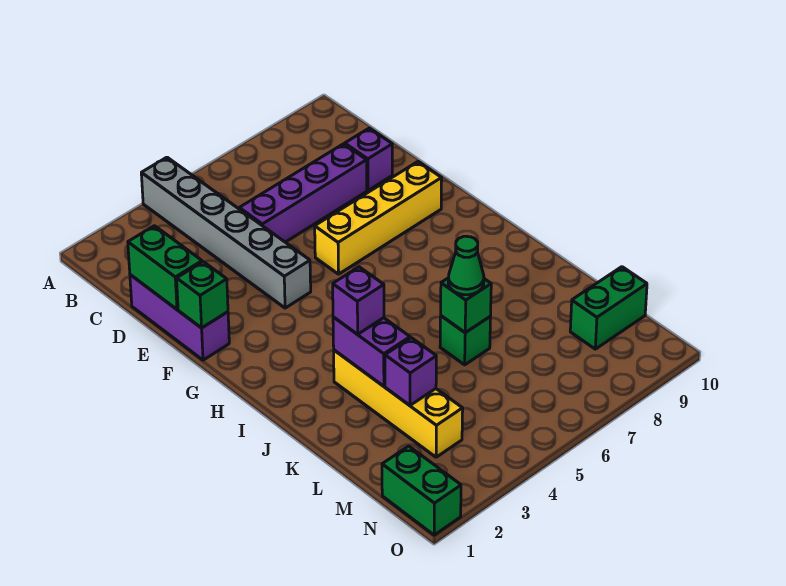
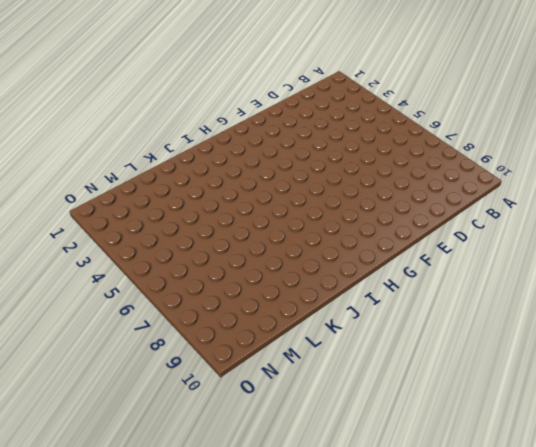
none -> grey 1x6 brick [141,157,311,308]
none -> purple 1x3 brick [130,275,229,360]
none -> purple 1x4 brick [239,144,367,242]

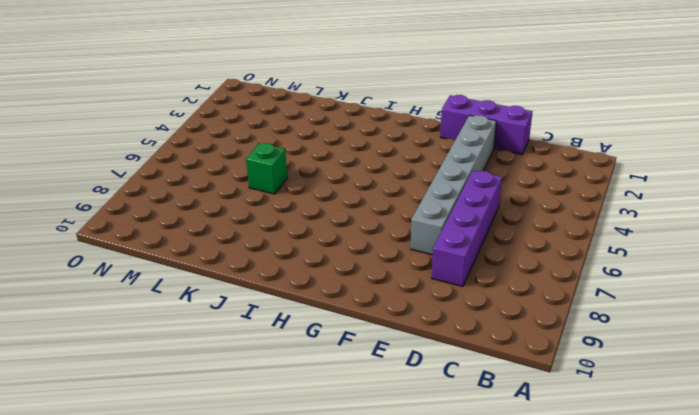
grey 1x6 brick [411,115,496,255] -> grey 1x6 brick turned to [141,157,311,308]
none -> purple 1x1 brick [345,128,392,190]
none -> yellow 1x4 brick [315,162,442,274]
none -> yellow 1x4 brick [334,350,463,457]

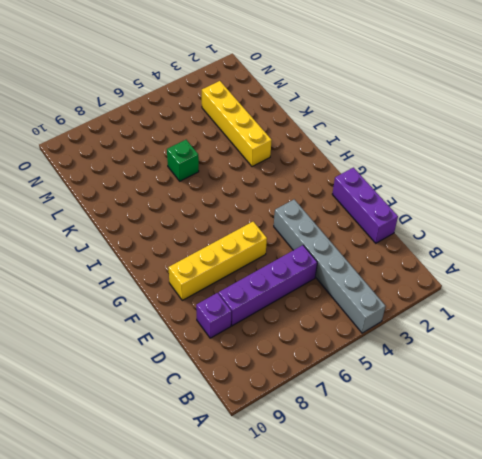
none -> green 1x2 brick [570,267,647,349]
none -> green 1x2 brick [382,446,461,535]
none -> green 1x2 brick [128,226,202,309]

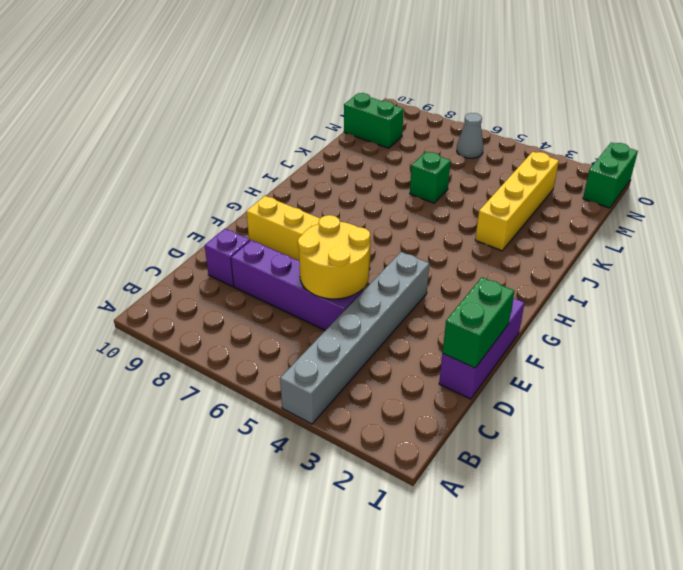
yellow 2x2 round brick [298,215,370,299] -> none
grey 1x1 cone [457,113,483,158] -> none
none -> green 1x1 brick [177,262,228,328]
none -> purple 1x2 brick [333,317,410,386]
none -> green 1x1 brick [441,278,491,333]

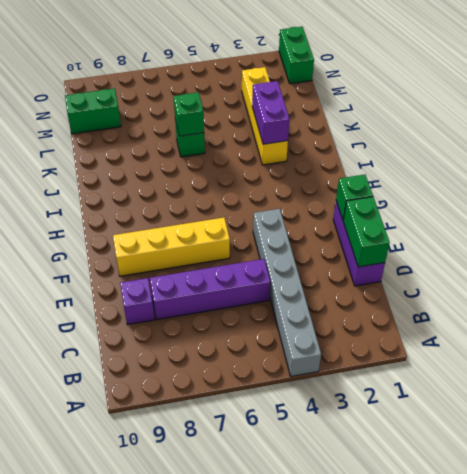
none -> purple 1x1 brick [385,338,436,405]
none -> purple 1x1 brick [333,267,384,334]
none -> green 1x1 cone [448,236,484,295]

